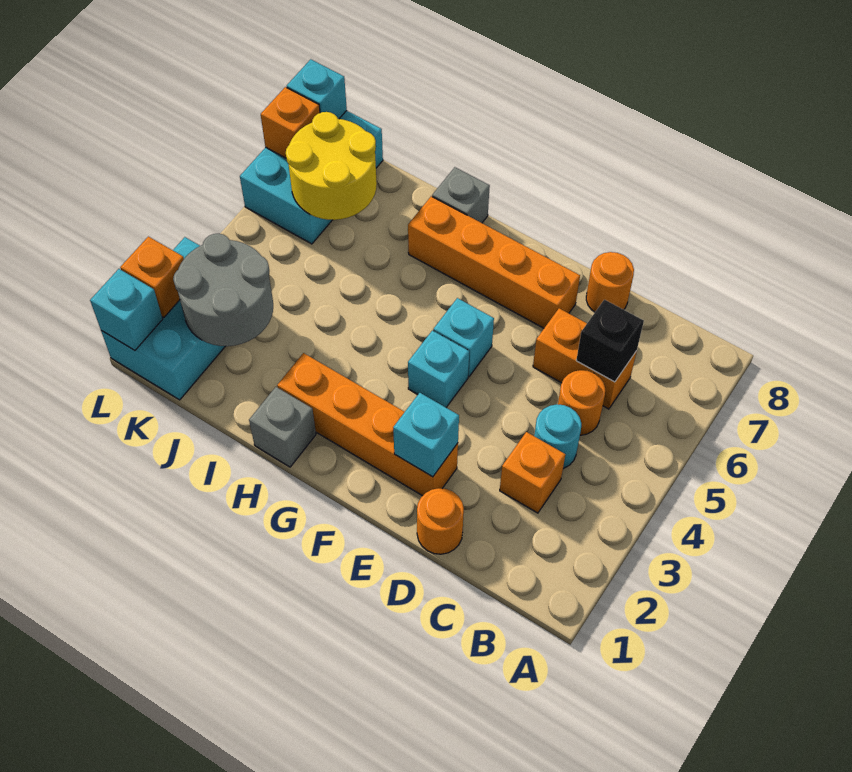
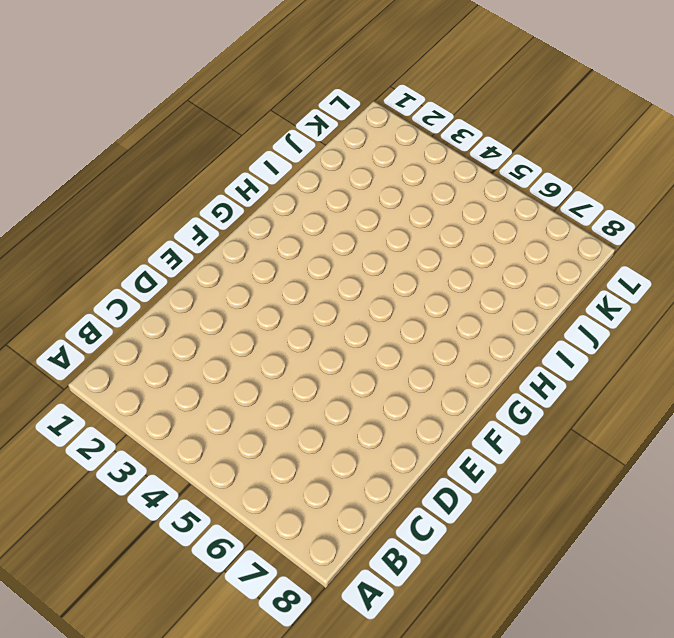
none -> orange 1x1 brick [500,432,565,513]
none -> cyan 1x1 round brick [534,404,581,469]
none -> orange 1x1 round brick [558,370,605,435]

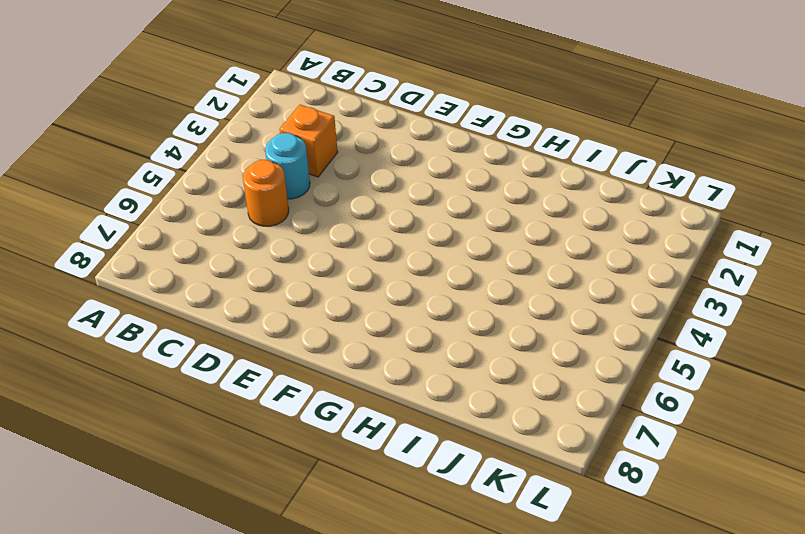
none -> orange 1x2 brick [533,308,637,409]
none -> orange 1x1 round brick [417,488,464,554]
none -> orange 1x1 round brick [586,252,634,312]

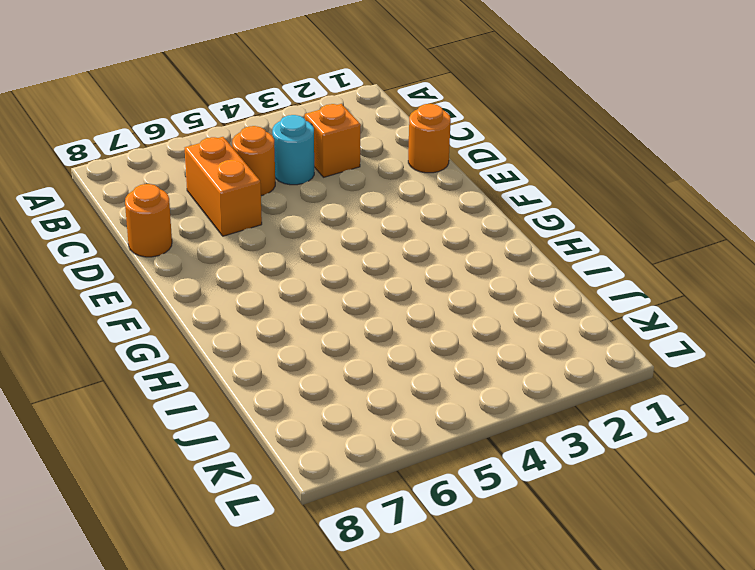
none -> orange 1x4 brick [277,353,458,496]
none -> orange 1x4 brick [408,196,580,328]
none -> cyan 1x1 brick [408,330,469,407]

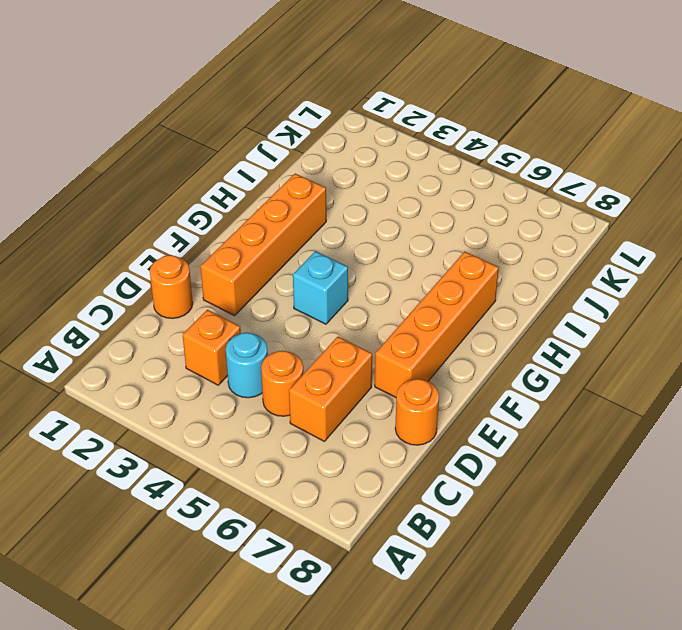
none -> cyan 1x1 brick [433,298,494,377]
none -> grey 1x1 brick [249,387,316,467]
none -> grey 1x1 brick [432,167,490,223]

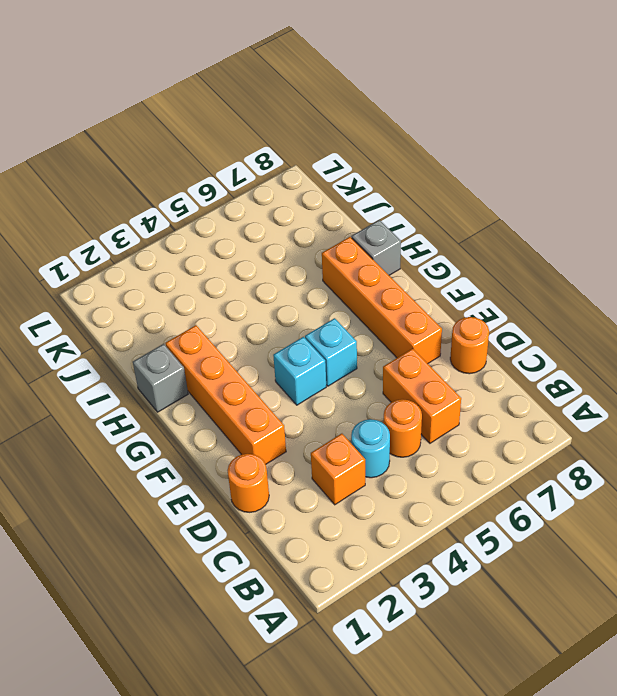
none -> cyan 2x3 brick [101,237,225,400]
none -> cyan 2x3 brick [240,111,383,244]
none -> black 1x1 brick [576,300,644,382]

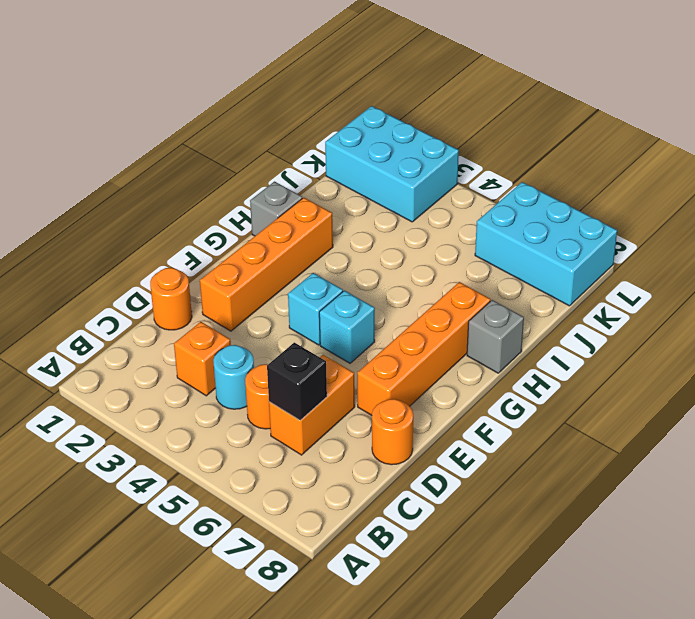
none -> cyan 1x1 brick [393,393,459,477]
none -> grey 2x2 round brick [173,234,273,346]
none -> yellow 2x2 round brick [286,112,377,220]

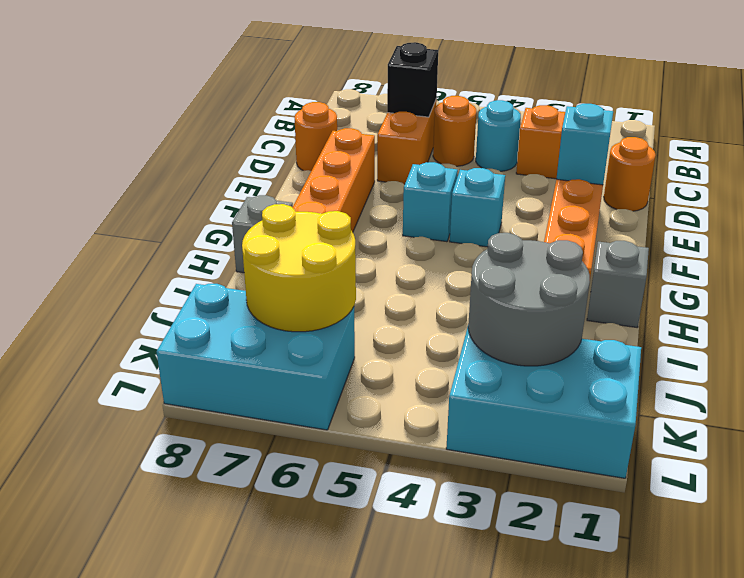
none -> cyan 1x1 brick [90,269,163,350]
none -> orange 1x1 brick [120,237,184,317]
none -> orange 1x1 brick [261,87,320,158]

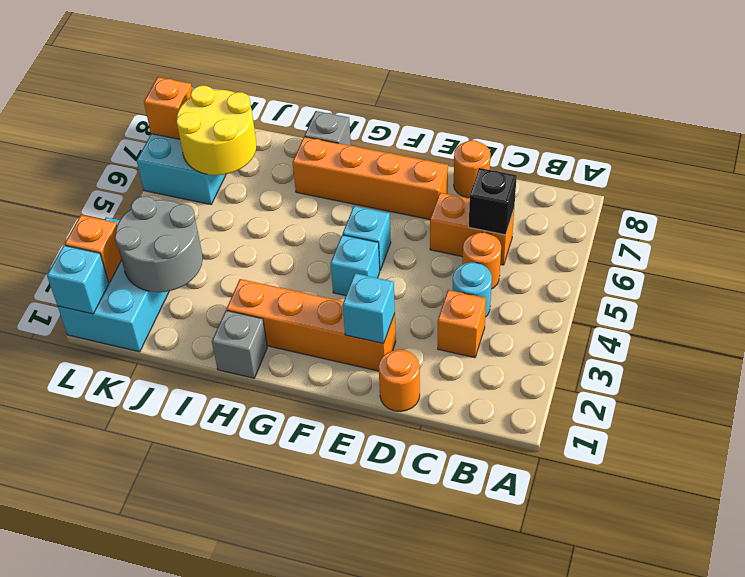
none -> cyan 1x1 brick [287,59,347,119]

